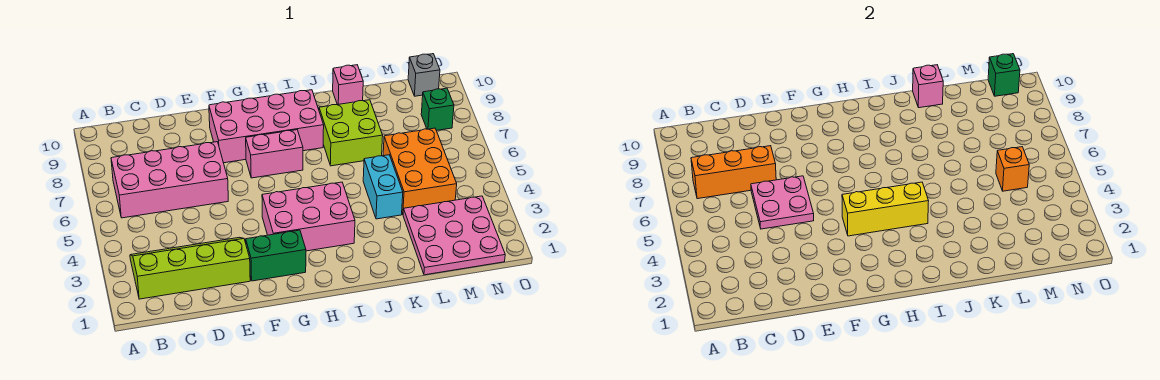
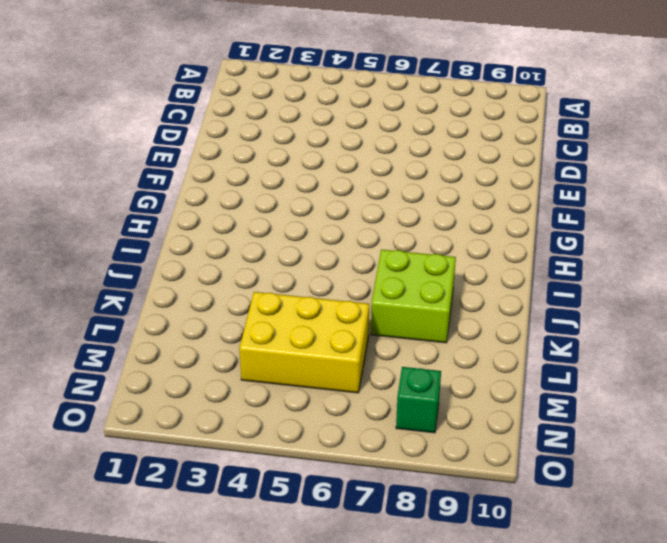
yellow 2x3 brick [240,292,369,393] -> orange 2x3 brick [383,128,457,214]
none -> lime 2x4 slope [130,237,250,299]
none -> pink 2x4 brick [111,142,228,218]
none -> green 1x2 brick [246,230,306,281]

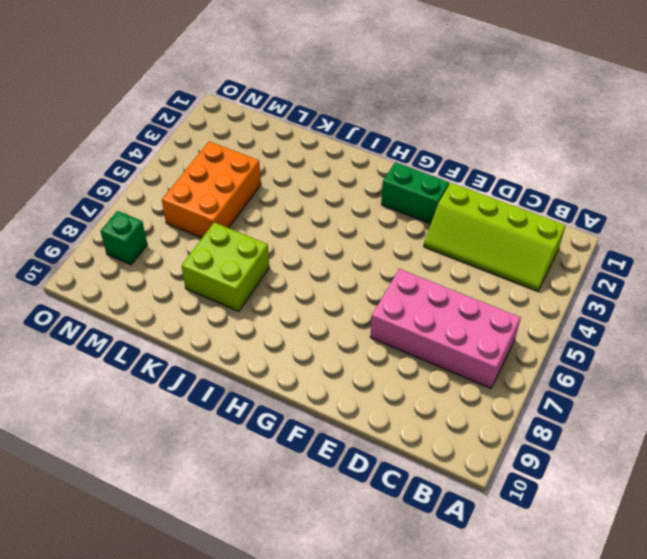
none -> pink 2x4 brick [209,90,324,163]
none -> pink 2x3 brick [262,182,355,251]
none -> pink 1x2 brick [246,130,303,178]

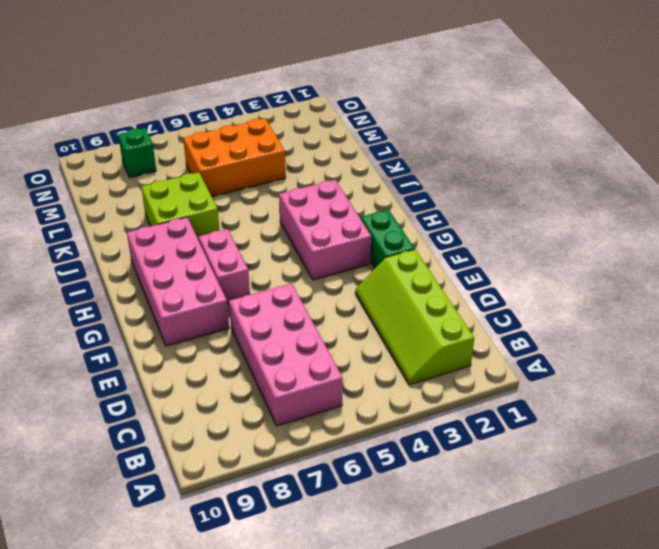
none -> cyan 1x2 brick [363,155,403,219]
none -> pink 1x1 brick [333,65,363,105]
none -> pink 3x3 plate [403,196,505,275]

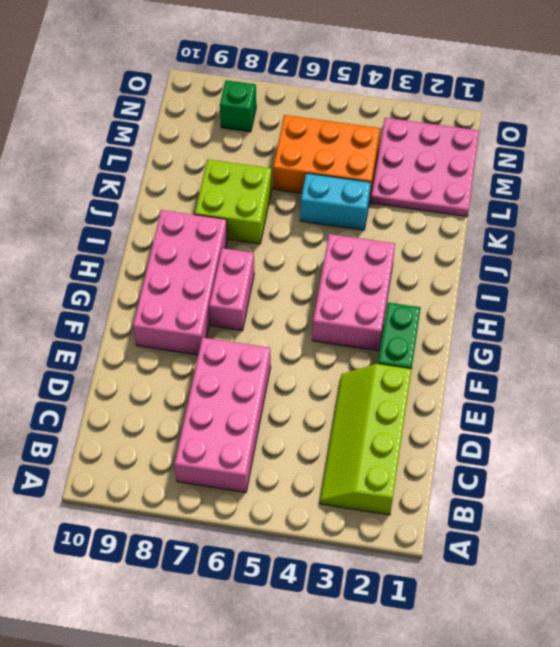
none -> pink 1x1 brick [333,65,363,105]
none -> grey 1x1 brick [408,54,440,96]
none -> orange 1x3 brick [691,146,776,199]

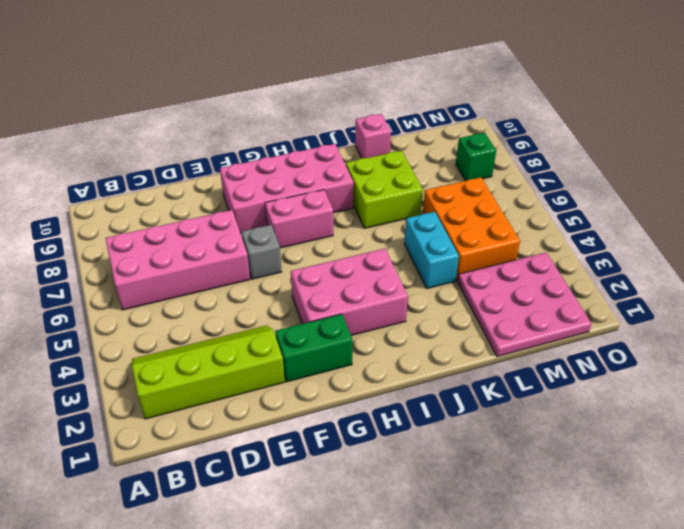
grey 1x1 brick [242,225,282,279] -> grey 1x1 brick moved to [408,54,440,96]
none -> orange 1x3 brick [691,146,776,199]
none -> pink 2x2 plate [751,176,814,229]
none -> yellow 1x3 brick [842,182,929,236]

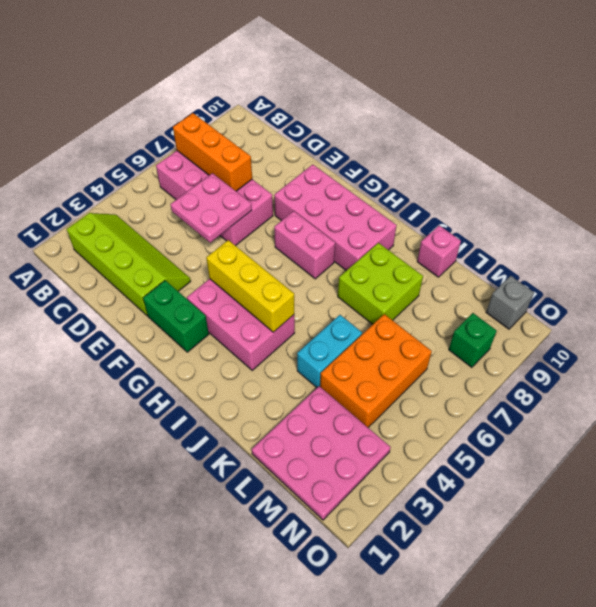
none -> pink 1x1 brick [913,65,943,108]
none -> orange 1x1 brick [996,147,1029,191]
none -> green 1x1 brick [988,54,1020,96]

